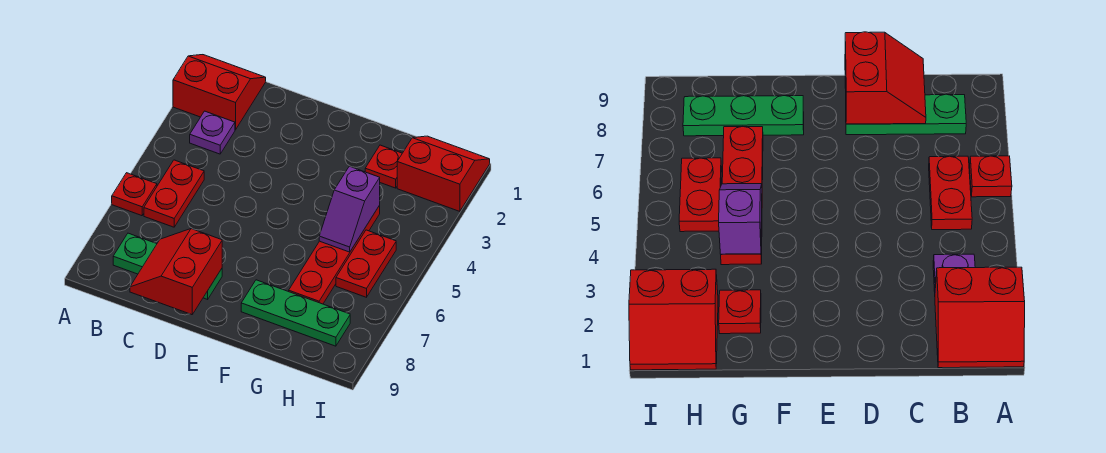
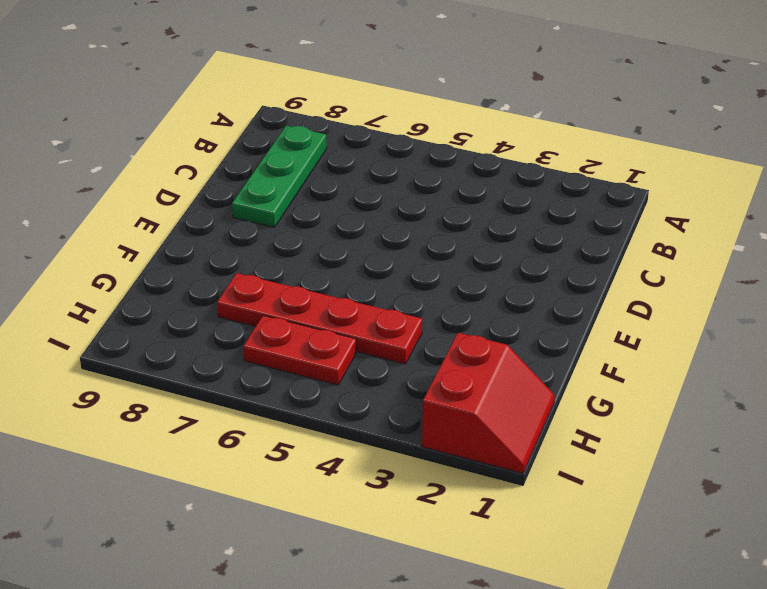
none -> red 2x2 slope [173,55,266,130]
none -> red 1x1 plate [112,173,157,216]
none -> purple 1x1 plate [190,111,235,154]

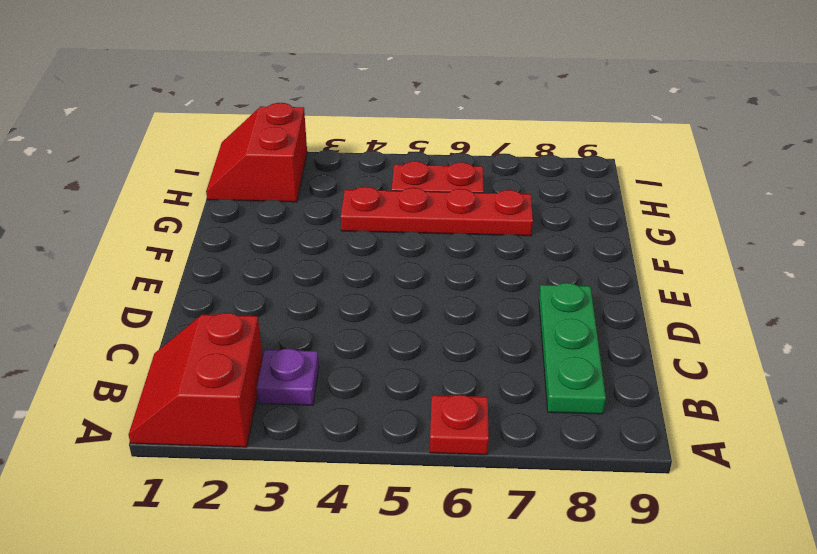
none -> red 1x2 plate [144,160,204,227]
none -> green 1x3 plate [241,280,350,346]
none -> red 1x1 plate [365,145,402,188]

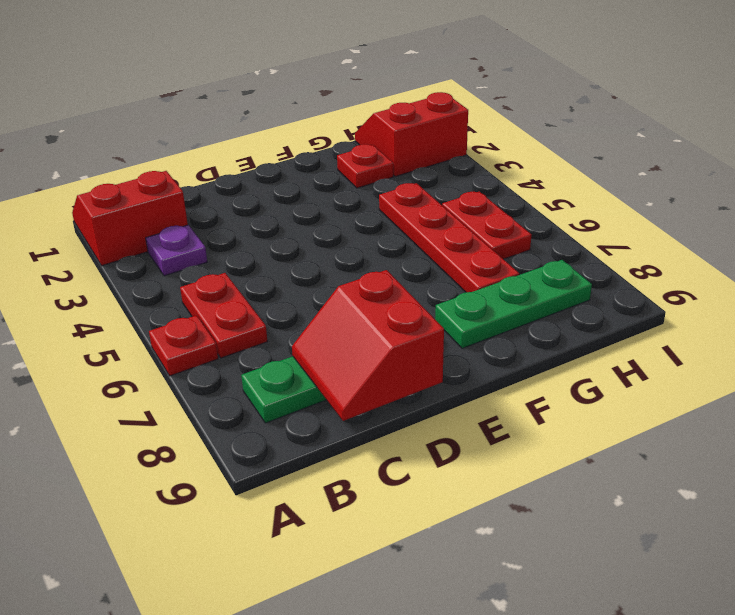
none -> purple 1x2 slope [319,166,380,252]

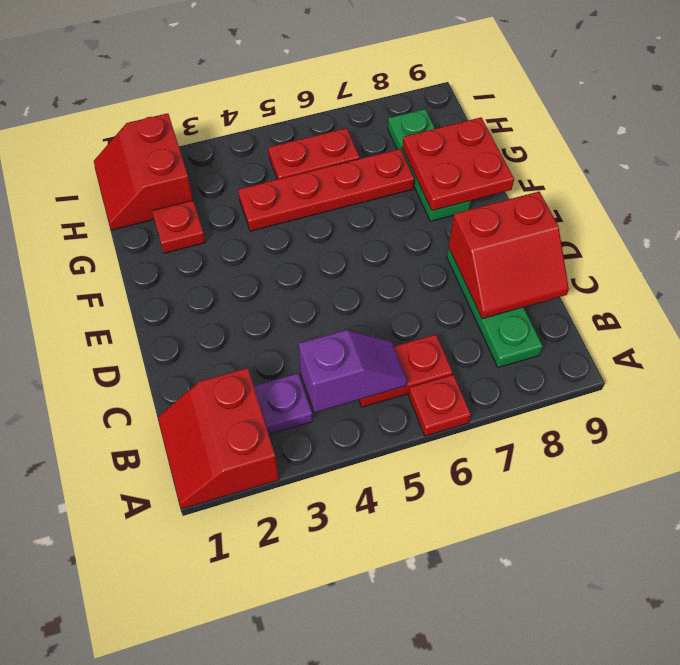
purple 1x2 slope [299,330,407,412] -> purple 1x2 slope moved to [319,166,380,252]
red 2x2 plate [402,117,514,211] -> none

